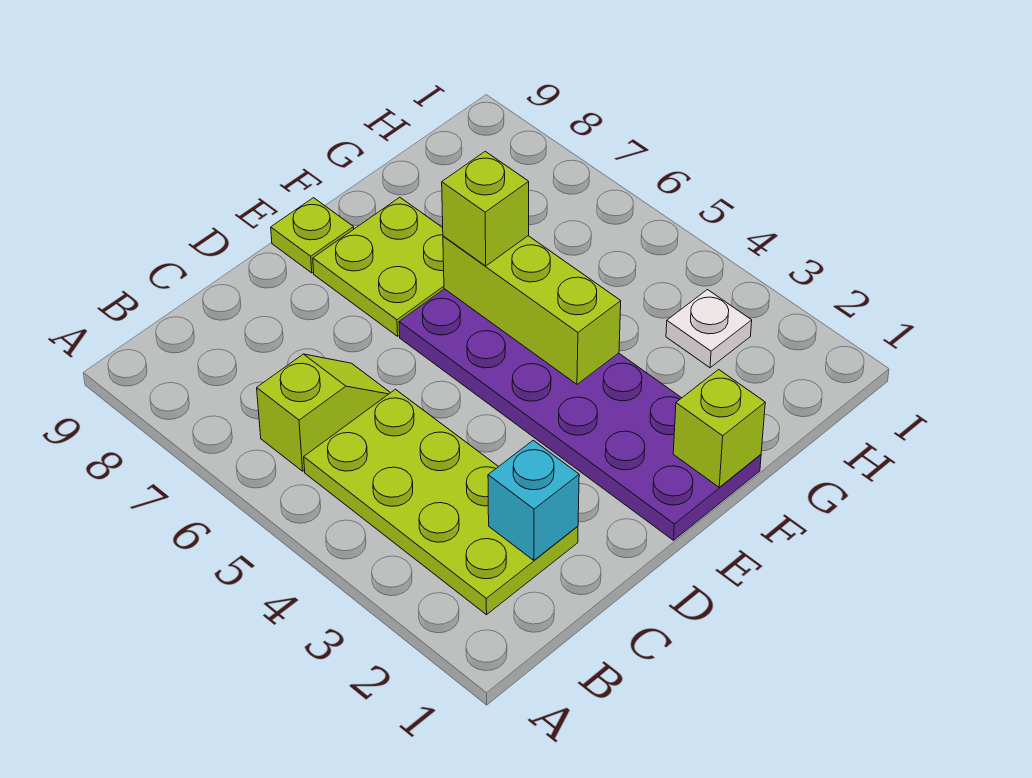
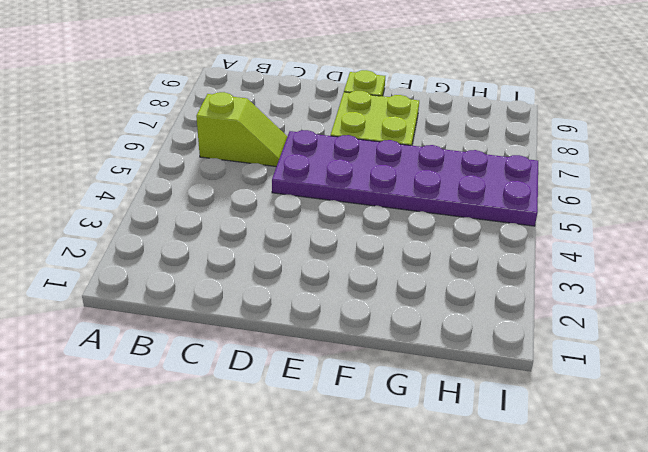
purple 2x6 plate [272,130,538,226] -> purple 2x6 plate turned to [399,289,761,540]
none -> lime 2x4 plate [304,389,578,615]
none -> white 1x1 plate [666,290,752,368]

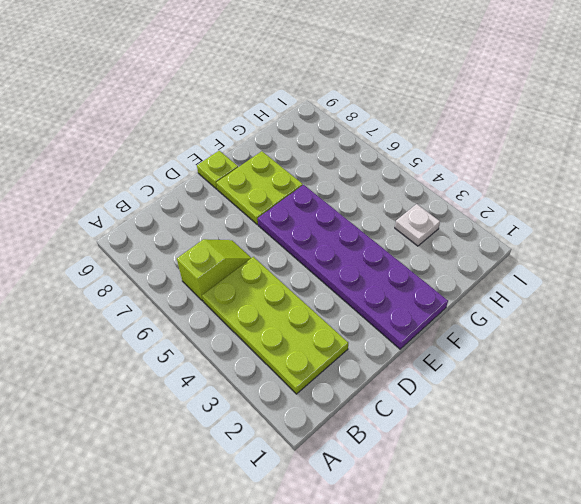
none -> cyan 1x1 brick [488,440,579,560]
none -> lime 1x1 brick [673,369,765,487]

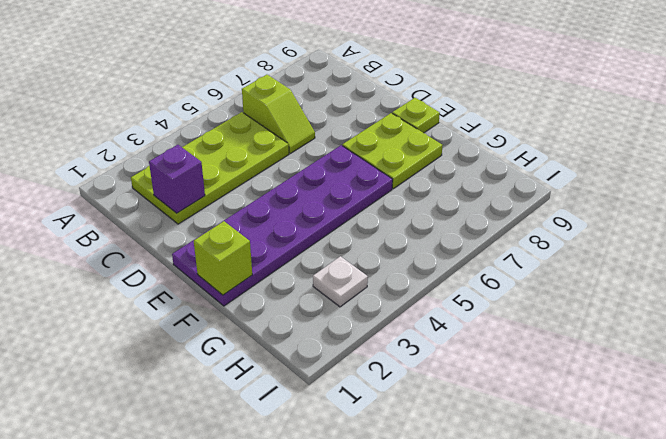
purple 1x1 brick [149,145,205,213] -> cyan 1x1 brick [488,440,579,560]
none -> lime 1x3 brick [443,236,621,384]
none -> lime 1x1 brick [442,151,529,266]

